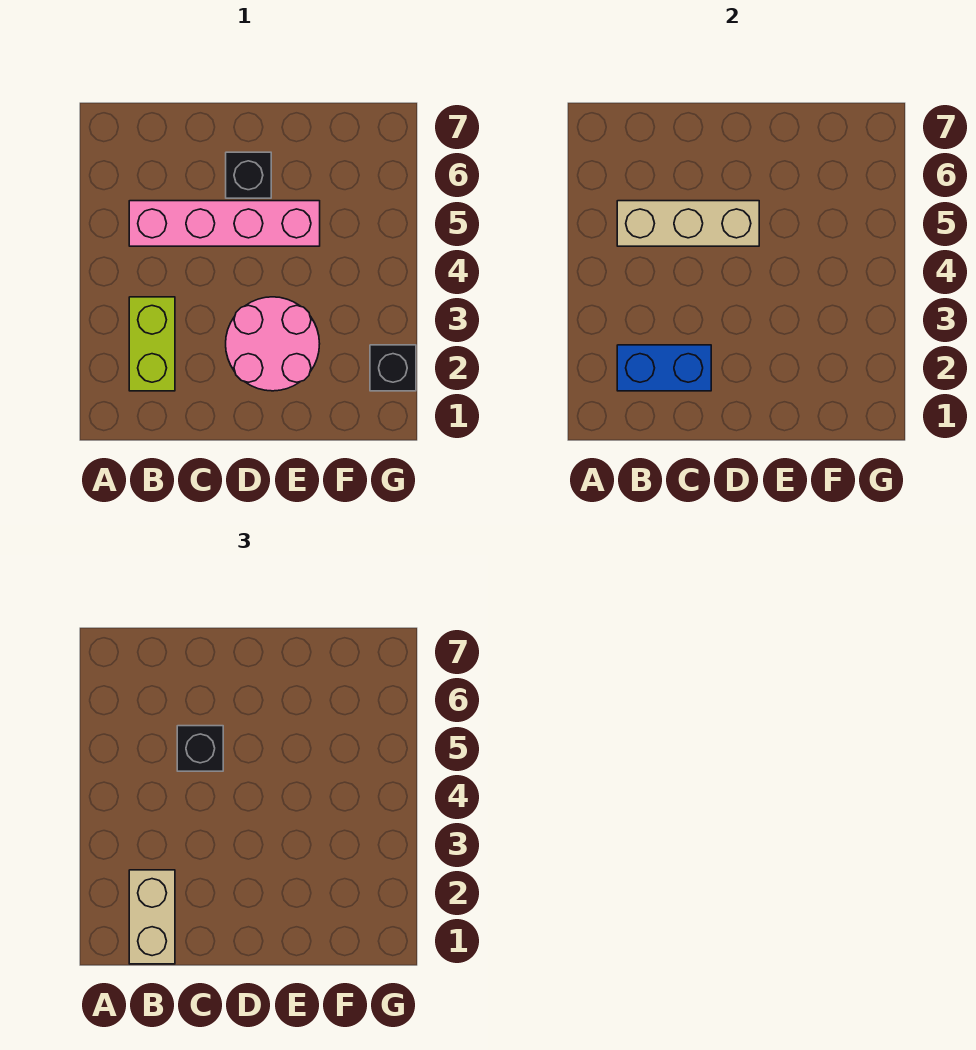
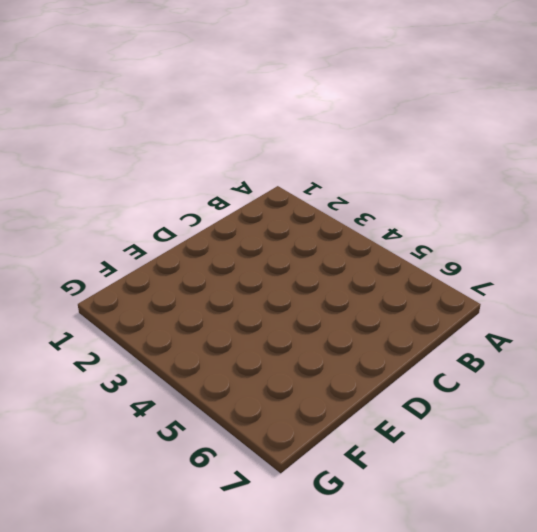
none -> lime 1x2 brick [129,297,175,391]
none -> pink 1x4 brick [129,201,320,246]

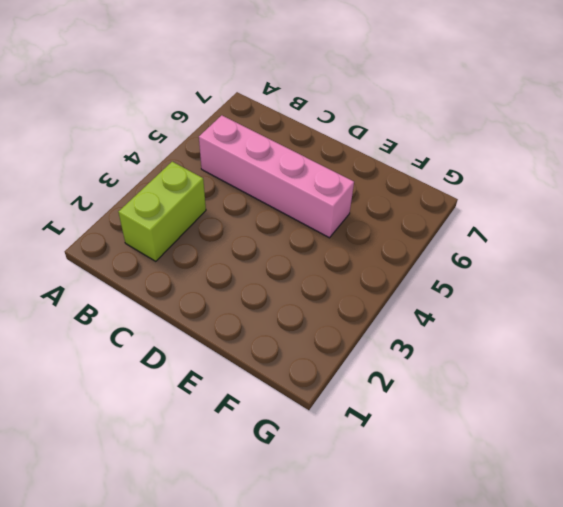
none -> pink 2x2 round brick [226,297,320,391]
none -> black 1x1 brick [226,152,271,198]

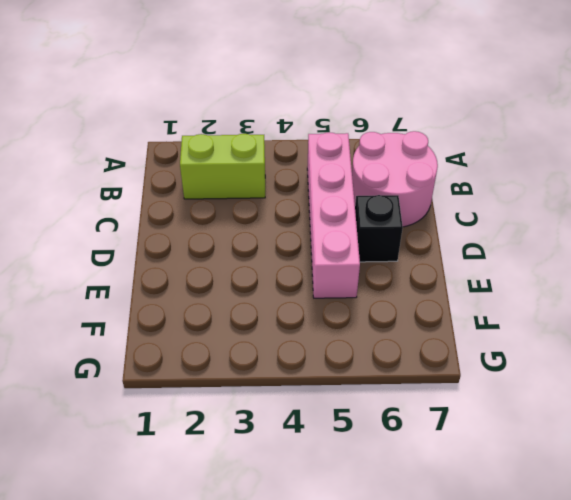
pink 2x2 round brick [352,131,438,227] -> pink 2x2 round brick moved to [226,297,320,391]
none -> black 1x1 brick [370,345,416,391]
none -> blue 1x2 brick [617,345,711,391]

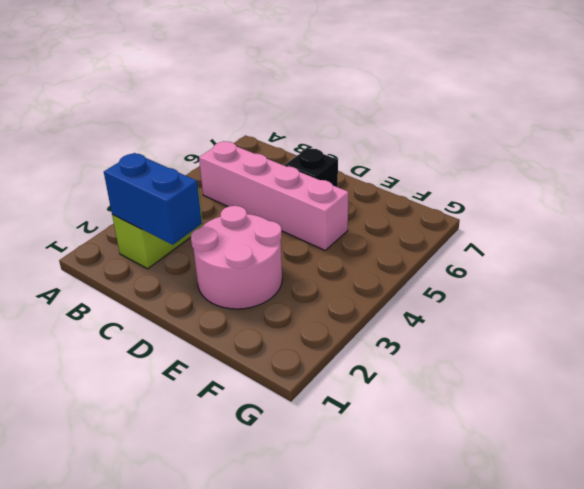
none -> black 1x1 brick [370,345,416,391]
none -> tan 1x3 brick [617,201,759,246]

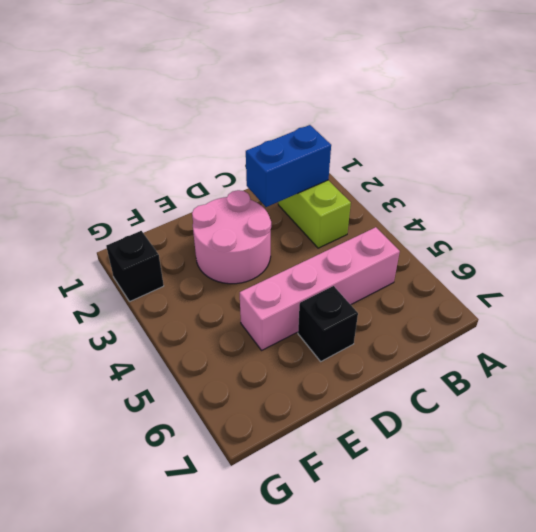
none -> tan 1x3 brick [617,201,759,246]
none -> tan 1x2 brick [129,870,175,964]

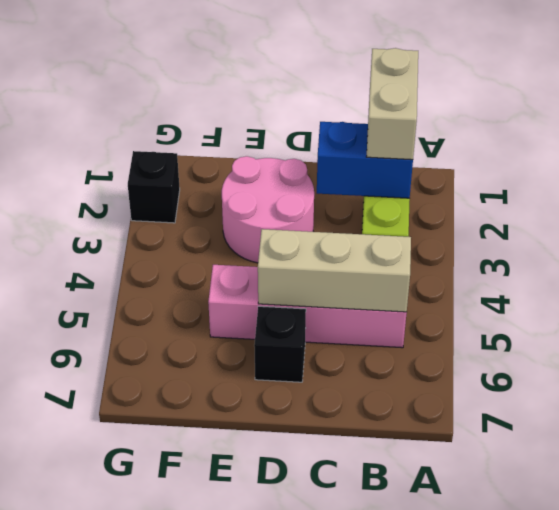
none -> black 1x1 brick [177,726,223,771]

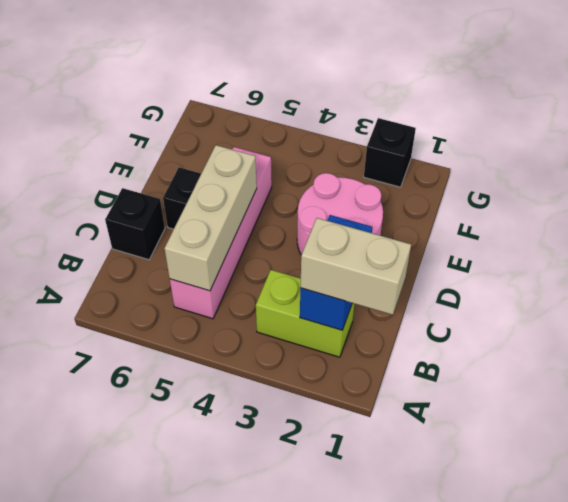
black 1x1 brick [105,188,165,260] -> black 1x1 brick moved to [177,726,223,771]

